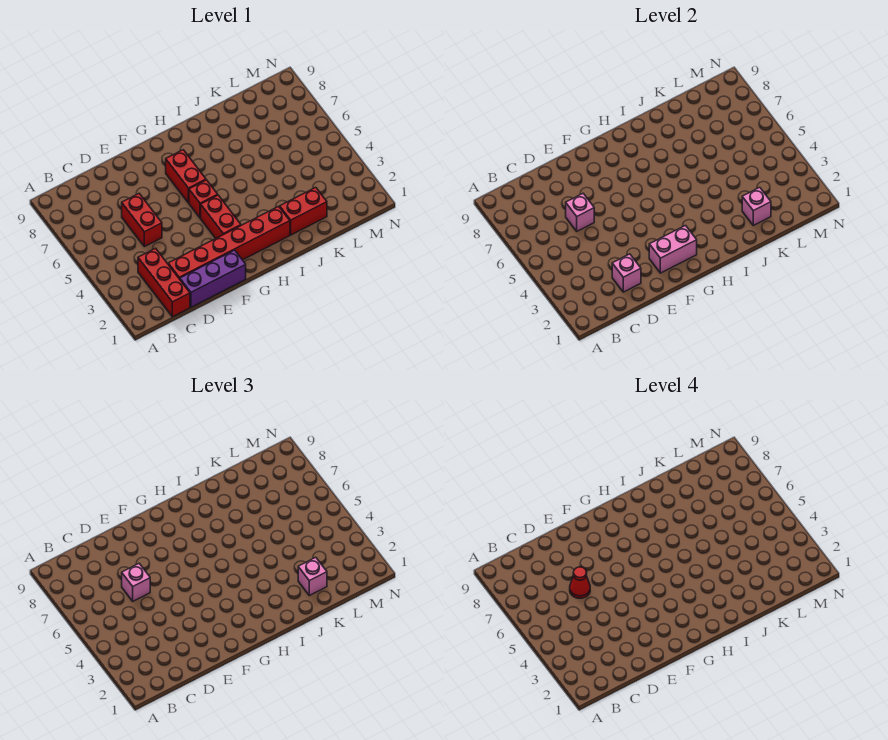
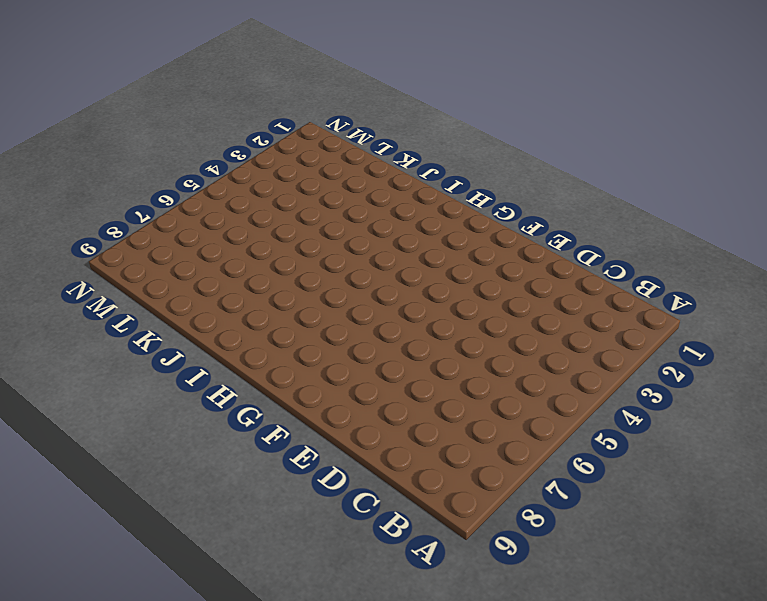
none -> red 1x3 brick [138,248,190,317]
none -> purple 1x3 brick [180,250,246,307]
none -> red 1x6 brick [168,206,290,279]

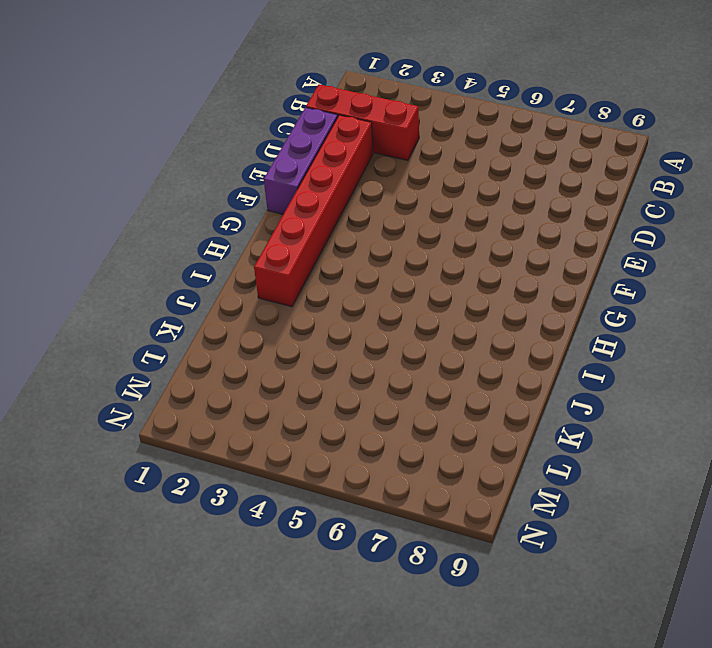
none -> red 1x2 brick [122,194,162,247]
none -> red 1x2 brick [201,195,241,238]
none -> red 1x1 brick [189,180,218,218]

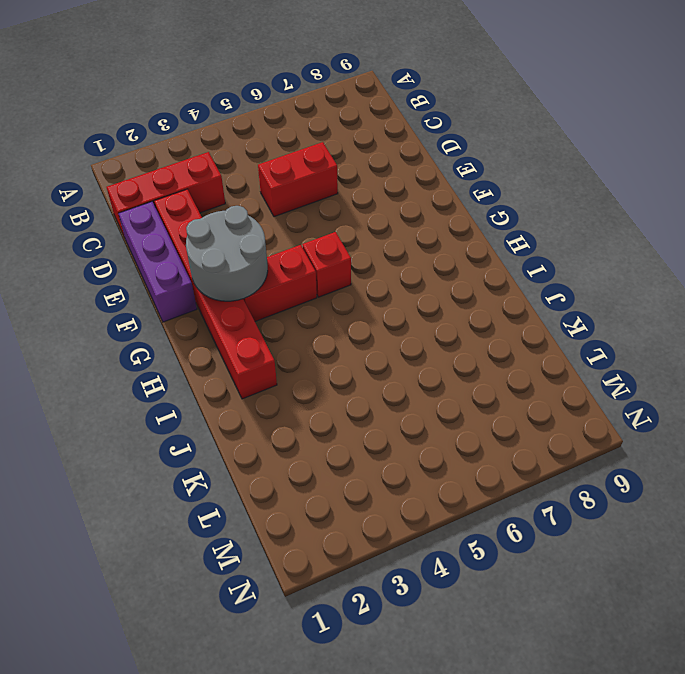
grey 2x2 round brick [186,206,268,301] -> pink 1x2 brick [649,226,697,273]
none -> red 1x2 brick [166,150,206,203]
none -> red 1x2 brick [280,187,327,235]
none -> pink 1x1 brick [612,254,641,292]

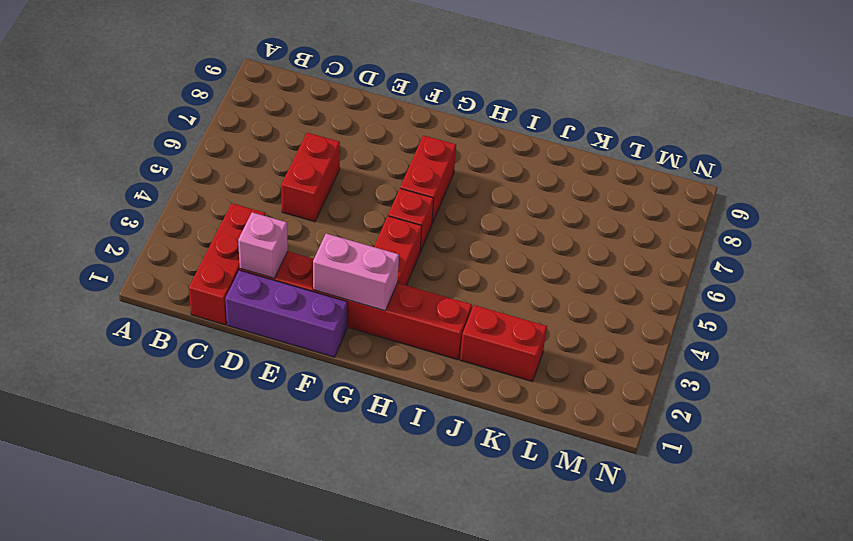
none -> pink 1x1 brick [566,194,594,231]
none -> pink 1x1 brick [742,187,771,226]
none -> pink 1x1 brick [122,564,150,601]

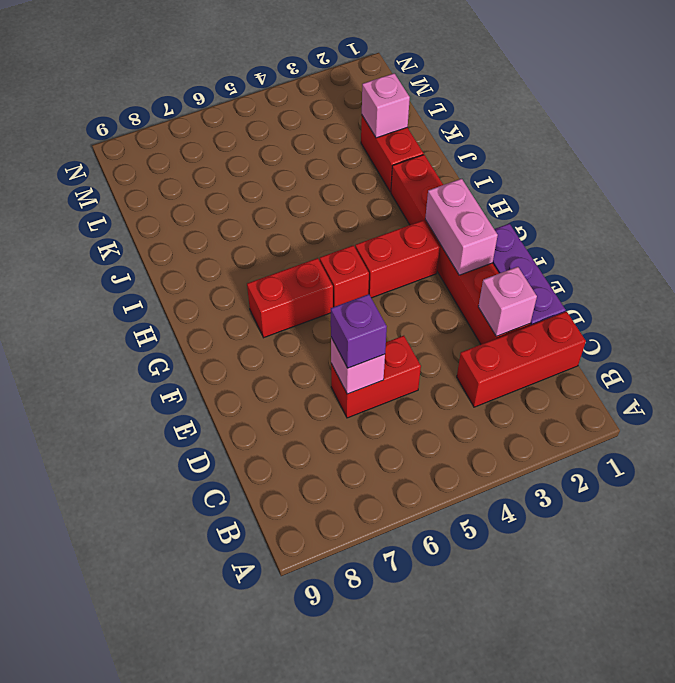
purple 1x1 brick [331,294,387,368] -> pink 1x1 brick [122,564,150,601]
none -> pink 1x1 brick [298,557,327,596]
none -> red 1x1 cone [570,567,590,598]

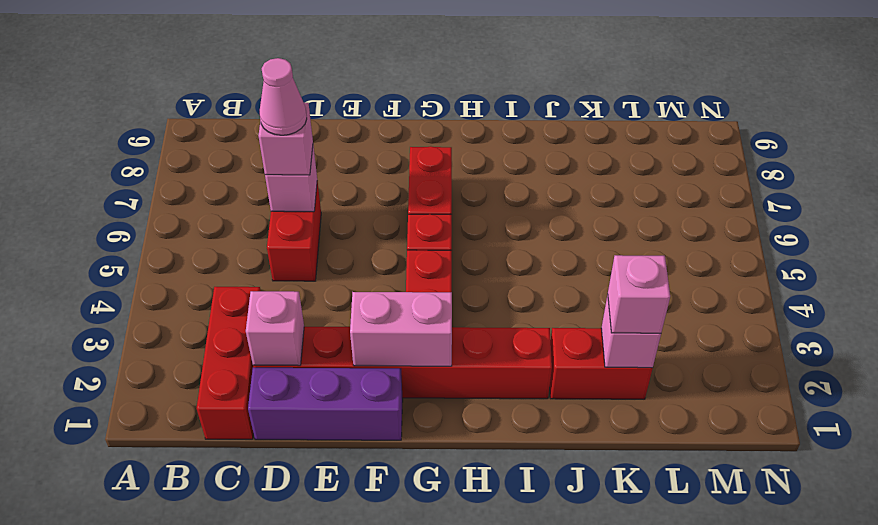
pink 1x1 cone [259,58,307,135] -> red 1x1 cone [570,567,590,598]

